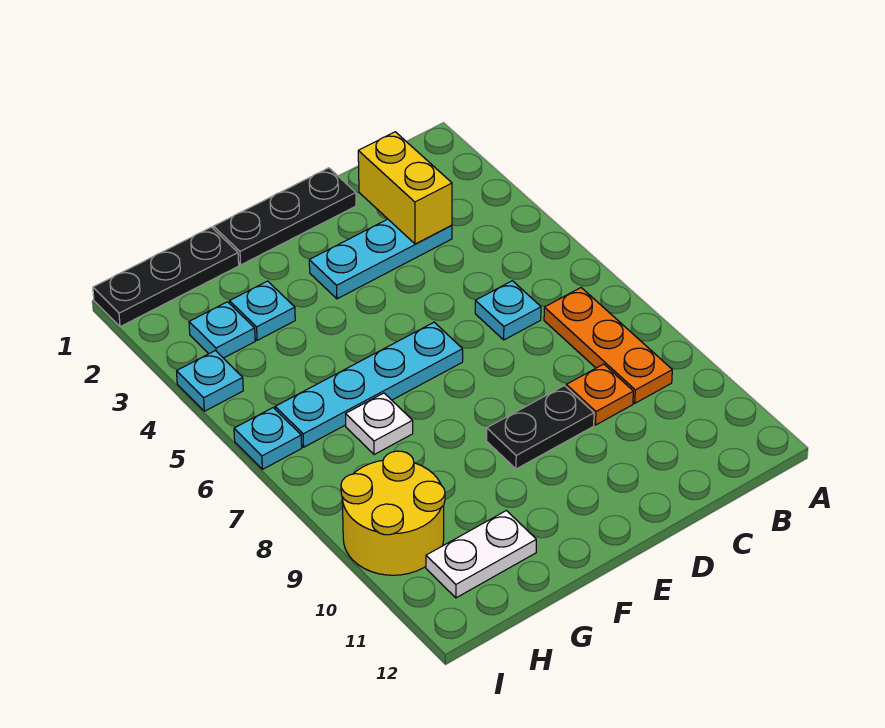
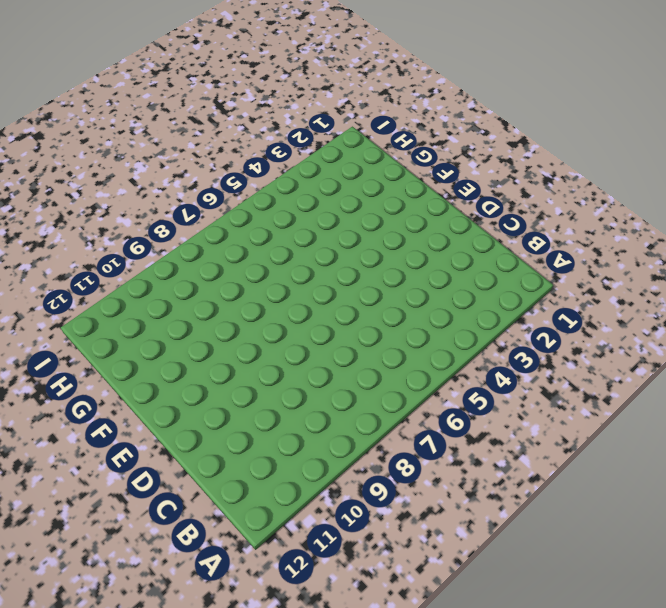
none -> orange 1x3 plate [544,288,672,403]
none -> cyan 1x3 plate [309,219,452,299]
none -> cyan 1x1 plate [475,281,541,340]

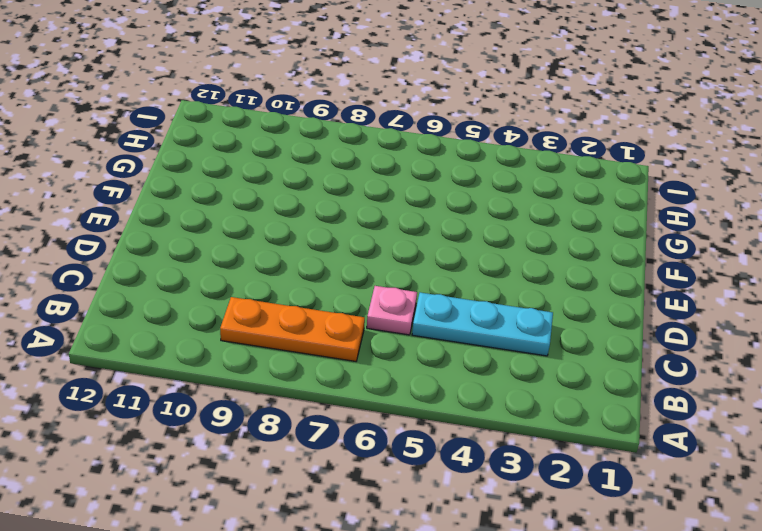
cyan 1x3 plate [412,292,553,356] -> cyan 1x3 plate turned to [309,219,452,299]
pink 1x1 plate [367,286,417,335] -> cyan 1x1 plate [475,281,541,340]
none -> orange 1x1 plate [566,364,633,425]
none -> black 1x3 plate [213,168,356,265]
none -> black 1x2 plate [487,386,594,469]

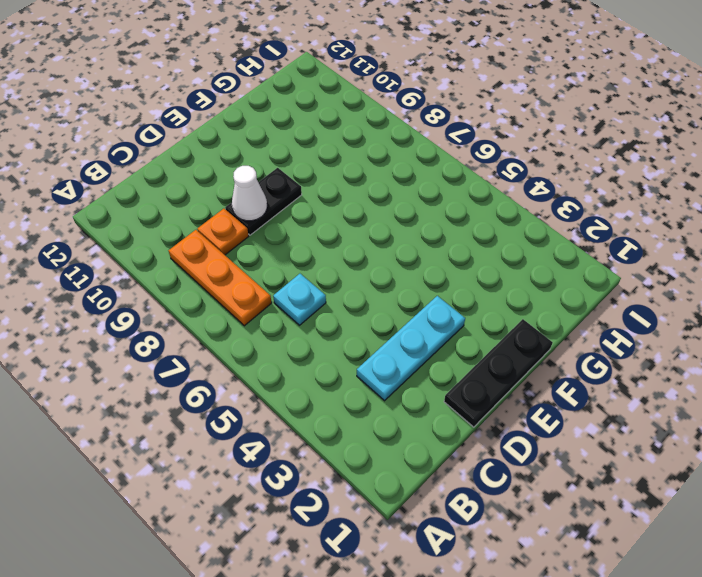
white 1x1 cone [232,166,267,221] -> none
none -> cyan 1x4 plate [275,322,463,447]
none -> black 1x3 plate [93,227,239,327]
none -> cyan 1x1 plate [230,281,295,340]

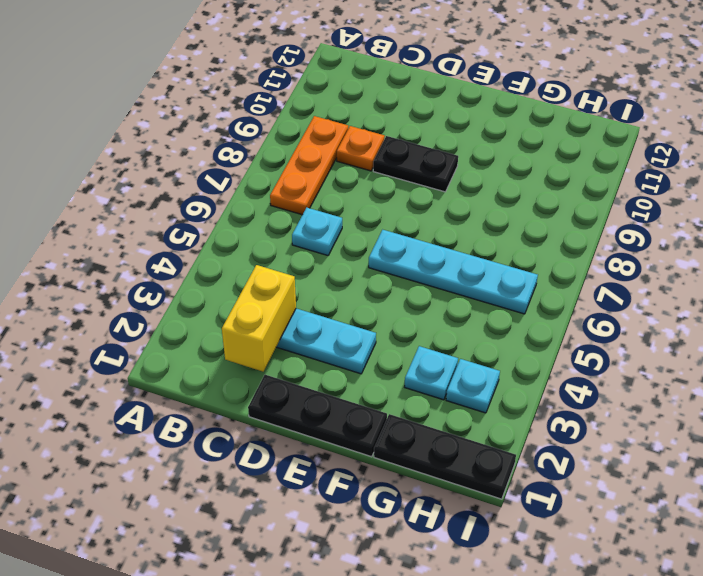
none -> white 1x1 plate [346,393,413,455]
none -> white 1x2 plate [426,511,536,598]
none -> yellow 2x2 round brick [341,451,445,575]

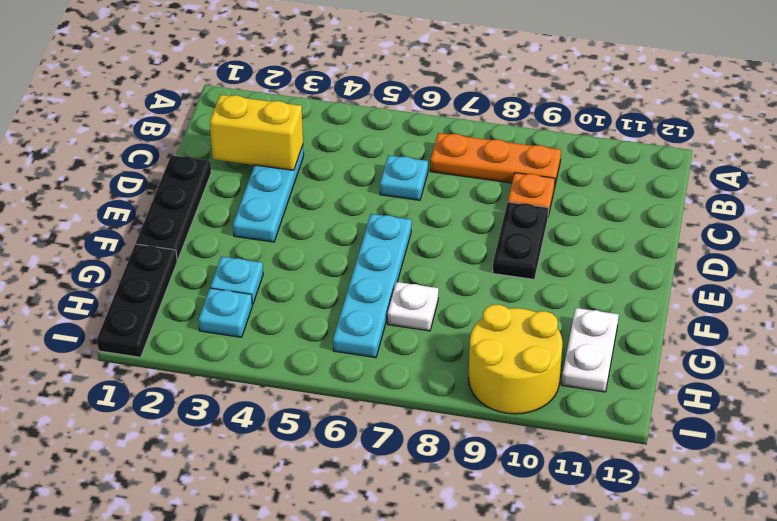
none -> cyan 1x1 plate [177,351,243,411]
none -> cyan 1x1 plate [234,408,302,469]

